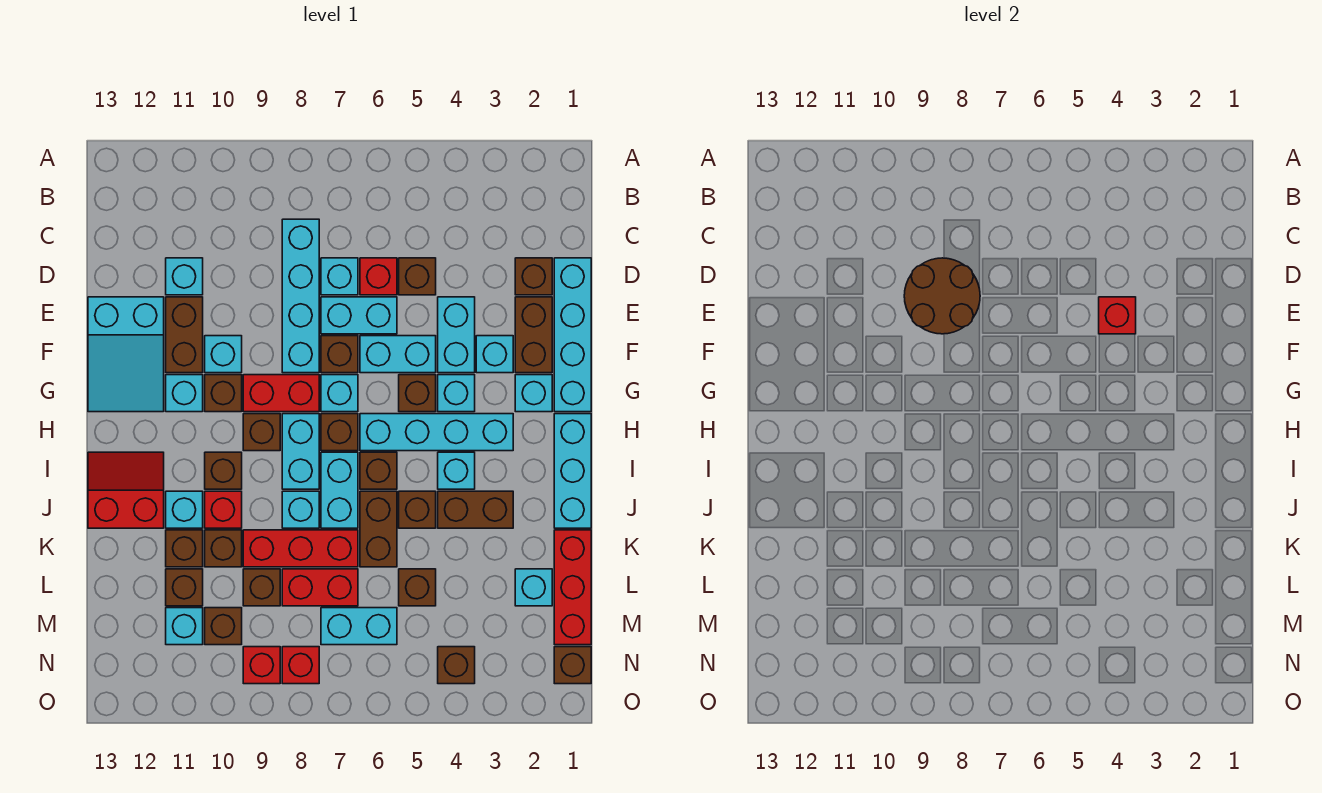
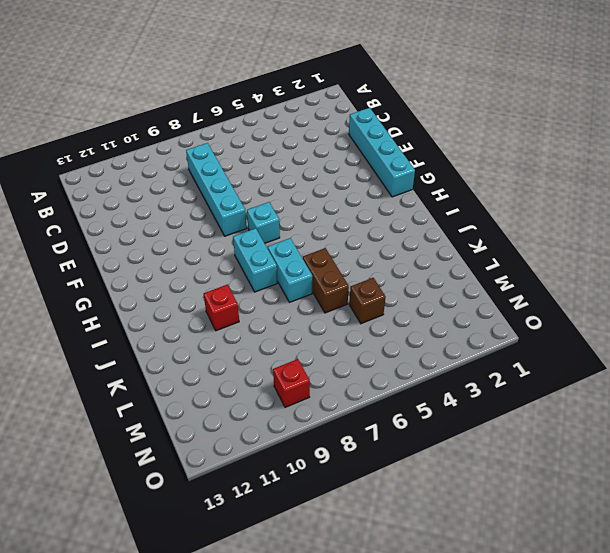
none -> brown 1x1 brick [515,258,552,295]
none -> brown 1x1 brick [399,258,436,295]
none -> red 1x1 brick [360,258,397,295]
none -> cyan 1x1 brick [321,258,358,295]

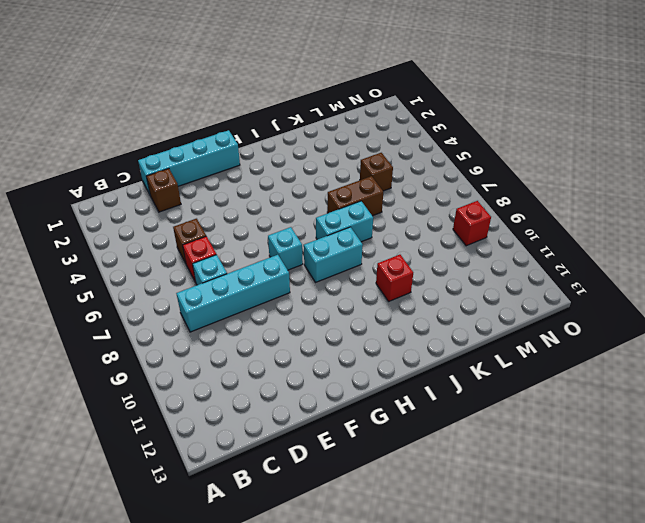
none -> cyan 1x1 brick [166,258,203,295]
none -> brown 1x2 brick [515,297,552,373]
none -> cyan 1x2 brick [438,297,475,373]
none -> cyan 1x2 brick [321,297,397,334]

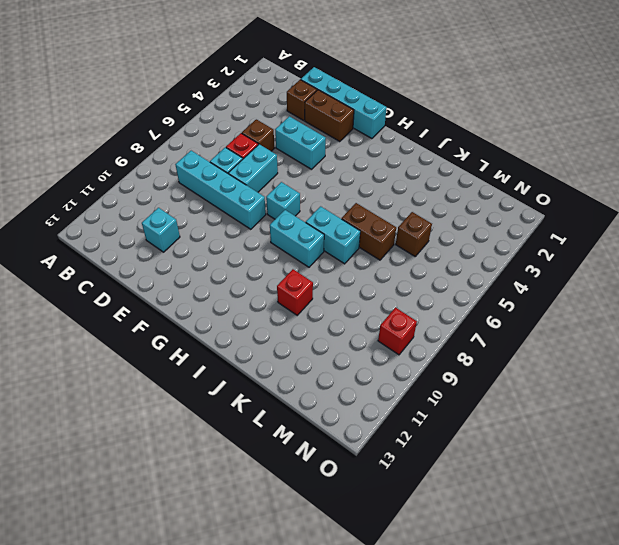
none -> brown 1x2 brick [166,297,203,373]
none -> cyan 2x3 slope [88,297,164,412]
none -> cyan 1x1 brick [476,336,513,373]
none -> cyan 1x2 brick [360,336,436,373]

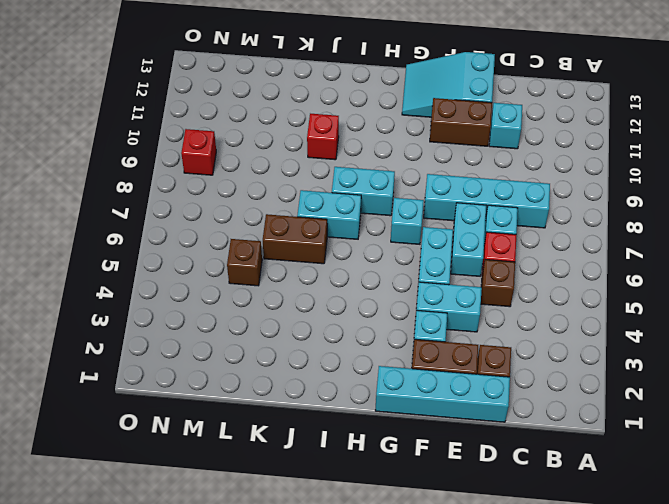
none -> brown 1x1 brick [321,336,358,373]
none -> cyan 1x1 brick [205,336,242,373]
none -> cyan 1x1 brick [515,375,552,412]
none -> cyan 1x1 brick [438,375,475,412]

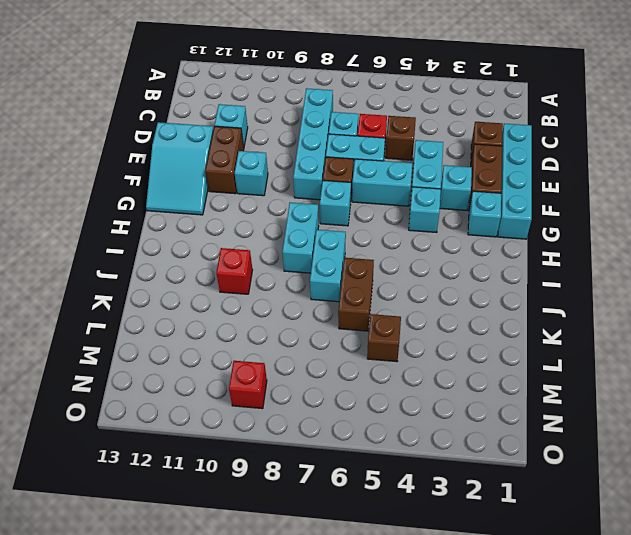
none -> brown 1x1 brick [399,375,436,412]
none -> red 1x2 brick [243,375,319,412]
none -> brown 1x1 brick [205,375,242,412]
none -> cyan 1x1 brick [166,375,203,412]

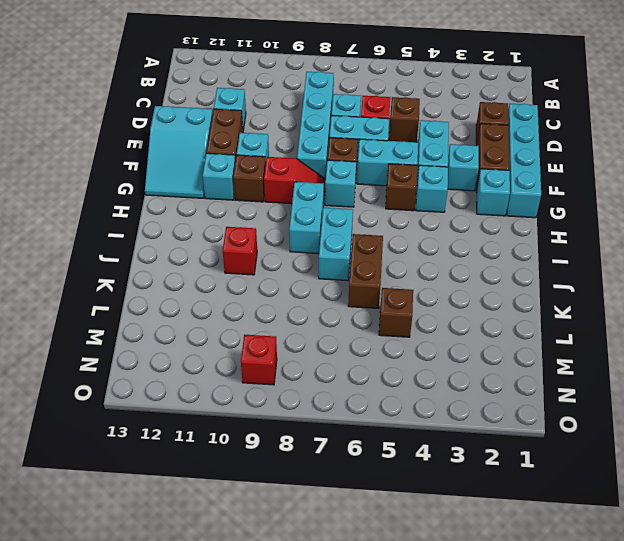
red 1x2 slope [264,157,326,204] -> red 1x2 brick [243,375,319,412]
none -> cyan 1x3 brick [554,414,591,528]
none -> cyan 1x4 brick [360,414,513,451]
none -> brown 1x1 brick [321,414,358,451]
none -> brown 1x1 brick [243,414,280,451]

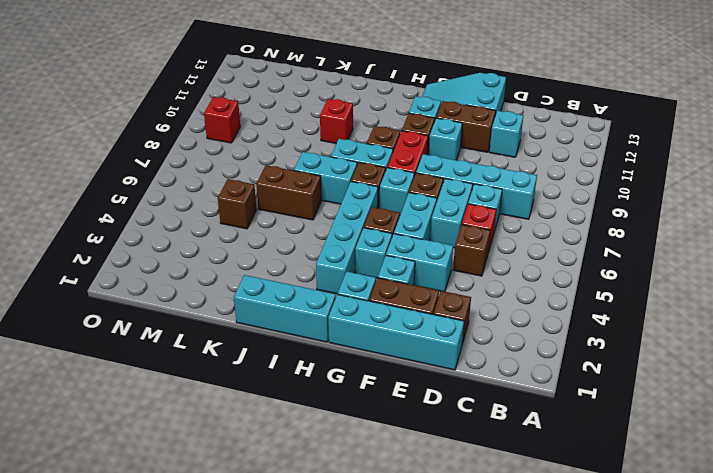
none -> cyan 1x1 brick [438,452,475,489]
none -> brown 1x1 brick [360,452,397,489]
none -> brown 1x1 brick [205,452,242,489]
none -> red 2x2 slope [88,452,164,528]

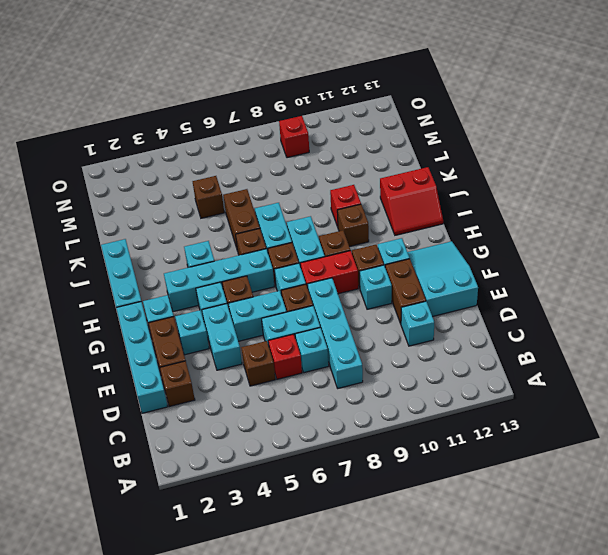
none -> brown 1x2 brick [438,491,513,528]
none -> brown 1x1 brick [399,491,436,528]
none -> cyan 1x1 brick [282,491,319,528]
none -> cyan 1x1 brick [166,491,203,528]

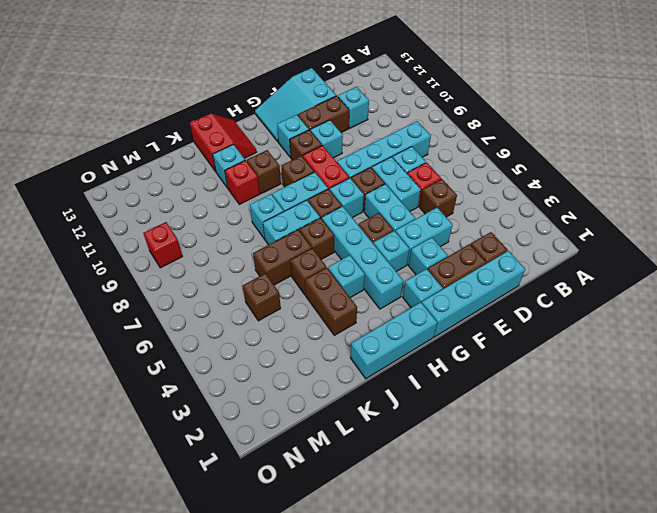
none -> red 1x3 brick [554,530,591,645]
none -> red 1x3 brick [243,530,358,567]
none -> brown 1x1 brick [205,530,242,567]
none -> brown 1x1 brick [166,530,203,567]

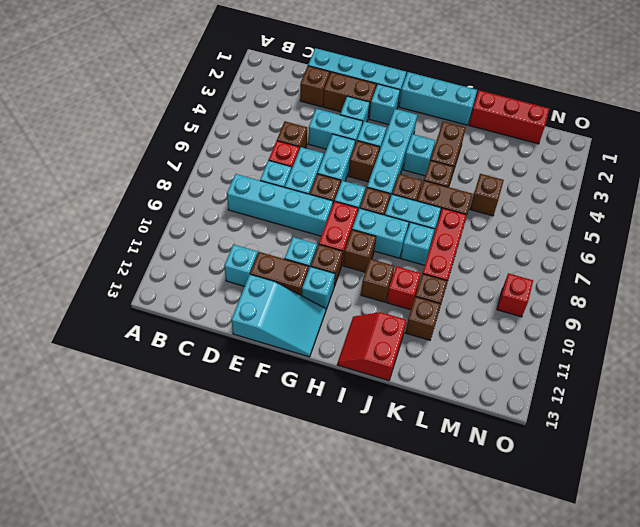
none -> cyan 1x1 brick [166,491,203,528]
none -> cyan 1x1 brick [515,569,552,606]
none -> red 1x2 brick [282,569,358,606]
none -> brown 1x1 brick [243,569,280,606]

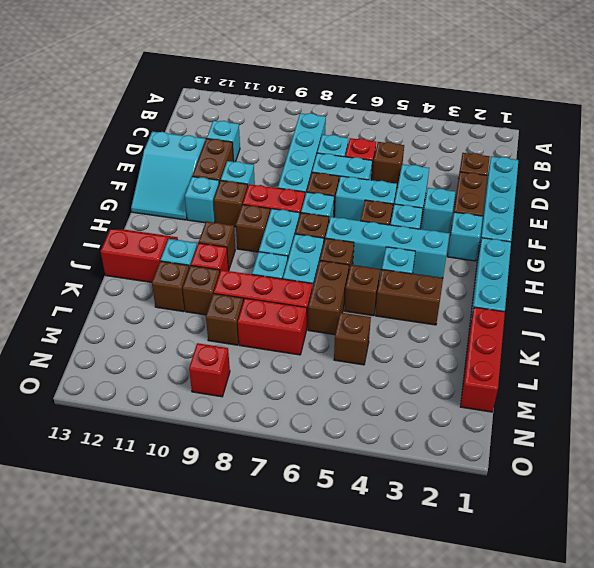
none -> cyan 1x1 brick [515,569,552,606]
none -> brown 1x1 brick [166,569,203,606]
none -> cyan 1x2 brick [321,608,397,645]
none -> brown 1x1 brick [205,608,242,645]

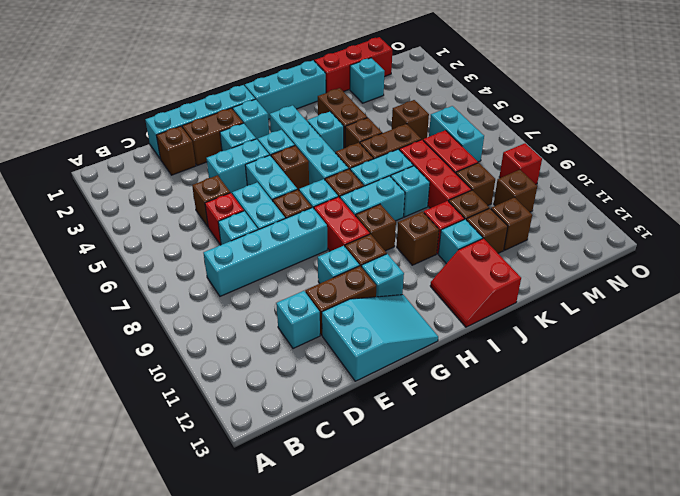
none -> cyan 1x1 brick [166,608,203,645]
none -> brown 1x1 brick [554,647,591,684]
none -> brown 1x1 brick [438,647,475,684]
none -> red 1x1 brick [282,647,319,684]

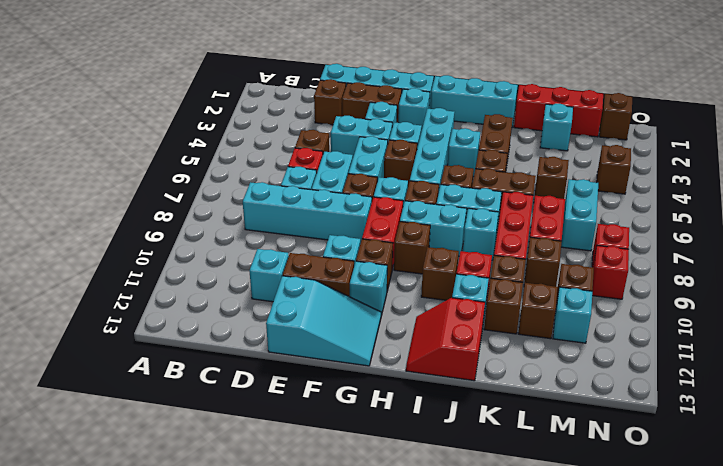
none -> brown 2x2 round brick [904,258,980,334]
none -> red 1x1 brick [1099,297,1136,334]

